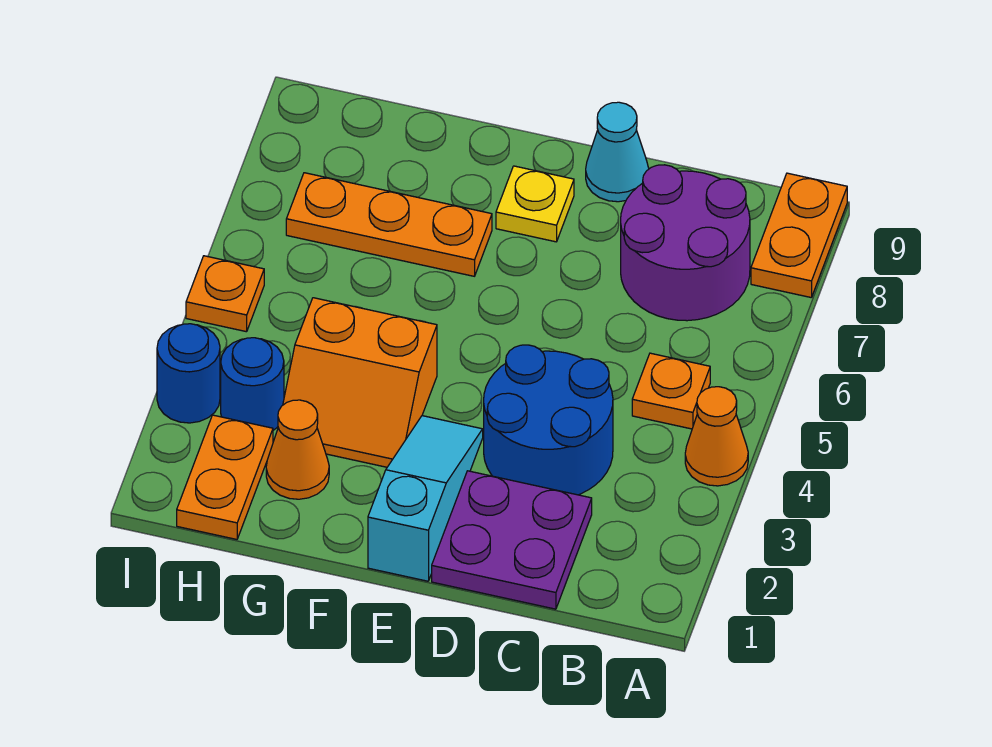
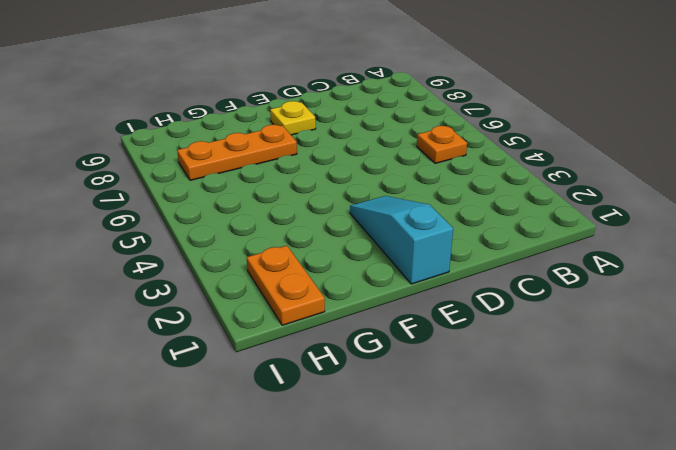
none -> orange 1x1 cone [685,387,748,486]
none -> orange 1x2 plate [751,173,847,297]
none -> purple 2x2 round brick [621,165,750,321]

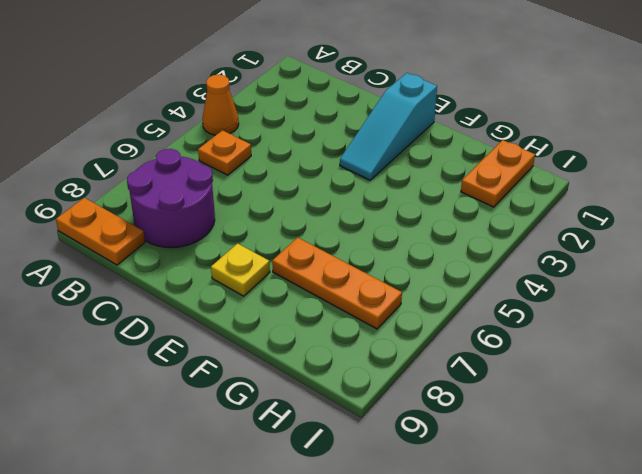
orange 1x2 plate [56,198,145,265] -> orange 1x2 plate turned to [751,173,847,297]
none -> purple 2x2 plate [432,471,592,609]
none -> blue 2x2 round brick [484,345,613,495]
none -> cyan 1x1 cone [586,102,649,202]

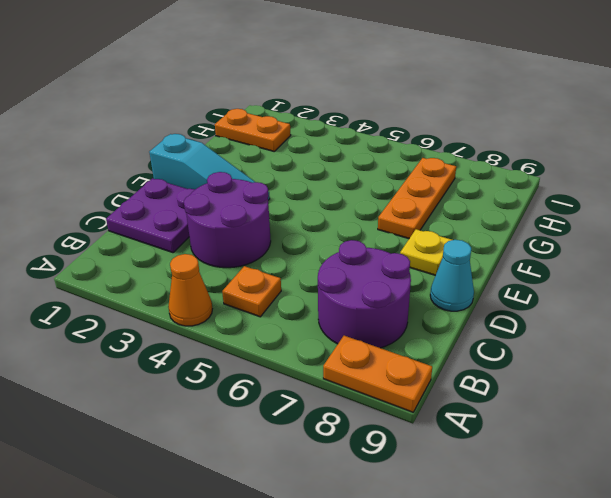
purple 2x2 round brick [184,172,271,268] -> blue 2x2 round brick [484,345,613,495]
none -> orange 2x2 slope [283,298,437,467]
none -> orange 1x1 cone [266,400,329,499]
none -> blue 1x1 round brick [221,338,284,430]

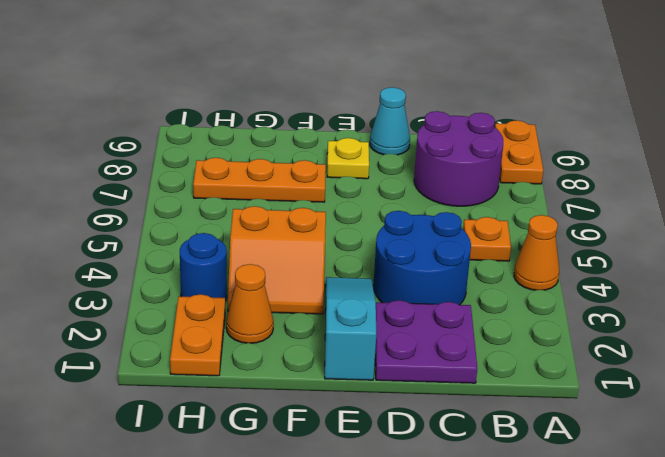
none -> blue 1x1 round brick [157,324,220,423]
none -> orange 1x1 plate [186,256,264,332]

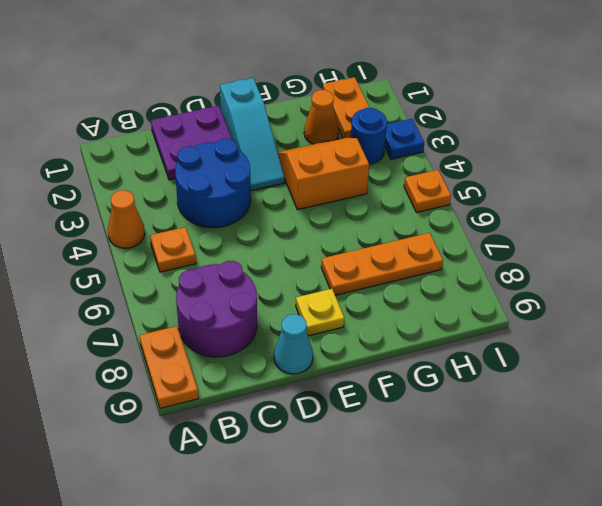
blue 1x1 plate [385,119,424,159] -> blue 1x1 round brick [157,324,220,423]

